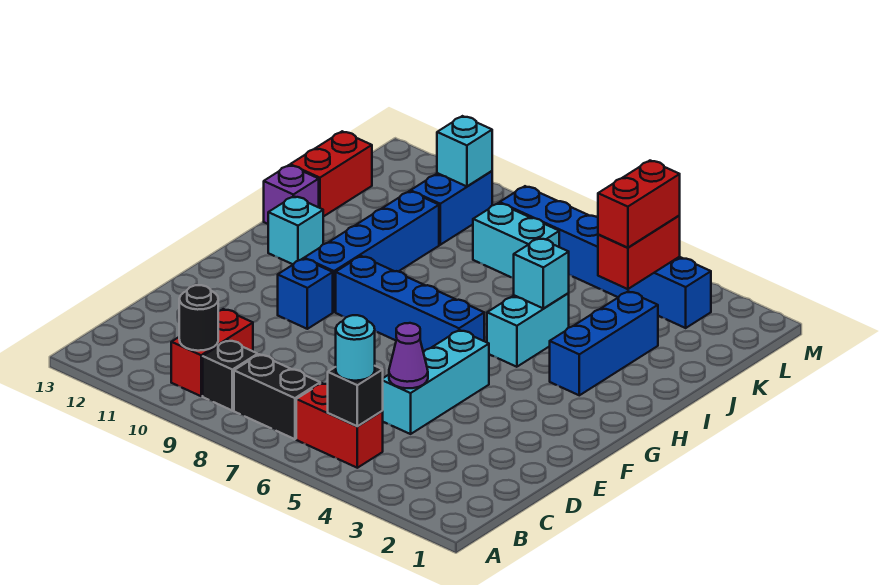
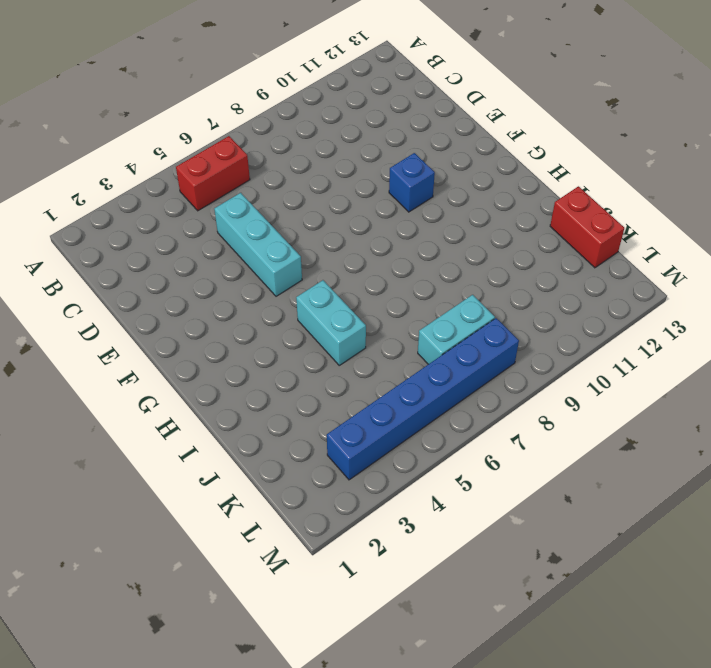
none -> black 1x2 brick [234,354,320,439]
none -> black 1x1 brick [203,340,258,410]
none -> red 1x2 brick [171,309,253,396]

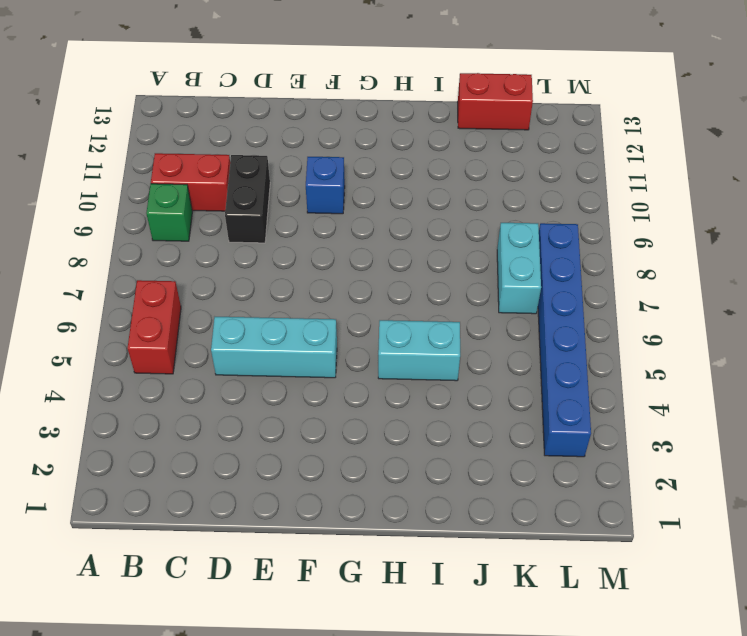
green 1x1 brick [146,184,192,241] -> black 1x1 brick [203,340,258,410]
black 1x2 brick [225,155,270,243] -> black 1x2 brick moved to [234,354,320,439]
none -> blue 1x4 brick [336,256,484,352]
none -> blue 1x4 brick [304,191,439,312]
none -> blue 1x3 brick [550,291,658,395]

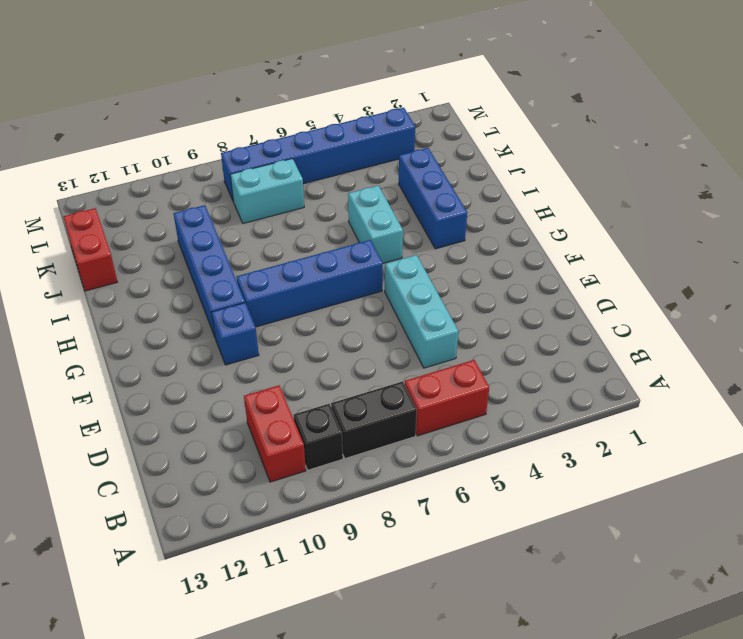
none -> cyan 1x1 brick [268,196,323,264]
none -> purple 1x1 brick [264,165,319,224]
none -> blue 1x2 brick [411,171,492,245]

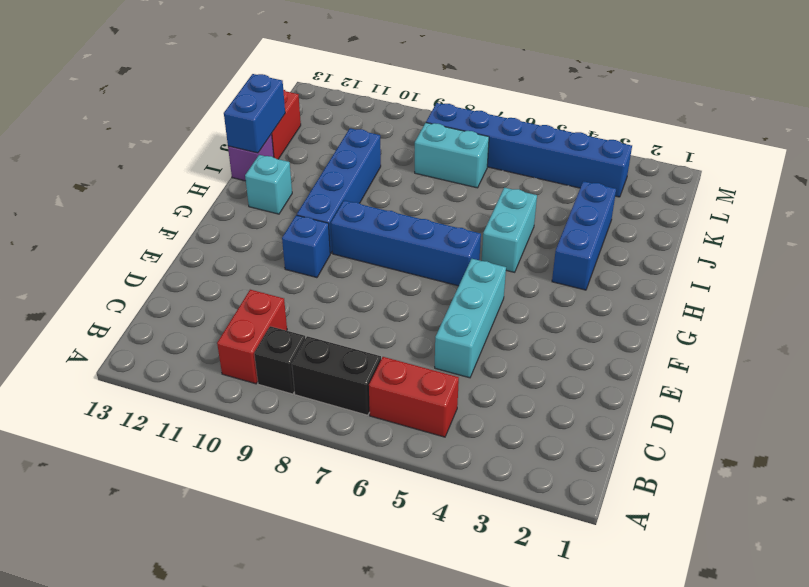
blue 1x2 brick [224,74,285,153] -> blue 1x2 brick moved to [411,171,492,245]
none -> black 1x1 brick [328,366,383,426]
none -> black 1x1 round brick [179,285,218,351]
none -> purple 1x1 cone [389,323,428,388]

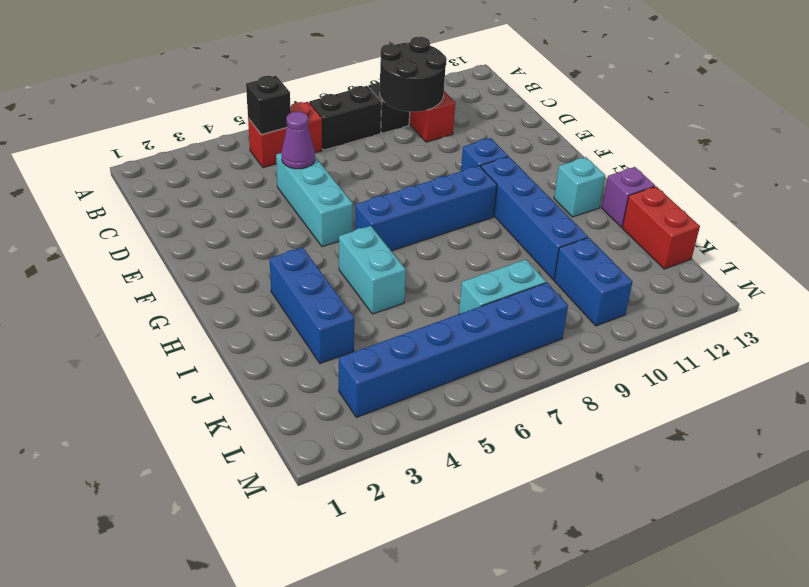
black 2x2 round brick [380,37,447,112] -> black 1x1 round brick [179,285,218,351]
none -> cyan 1x1 brick [514,238,569,308]
none -> red 1x2 brick [598,216,680,289]
none -> cyan 1x1 brick [437,116,492,186]

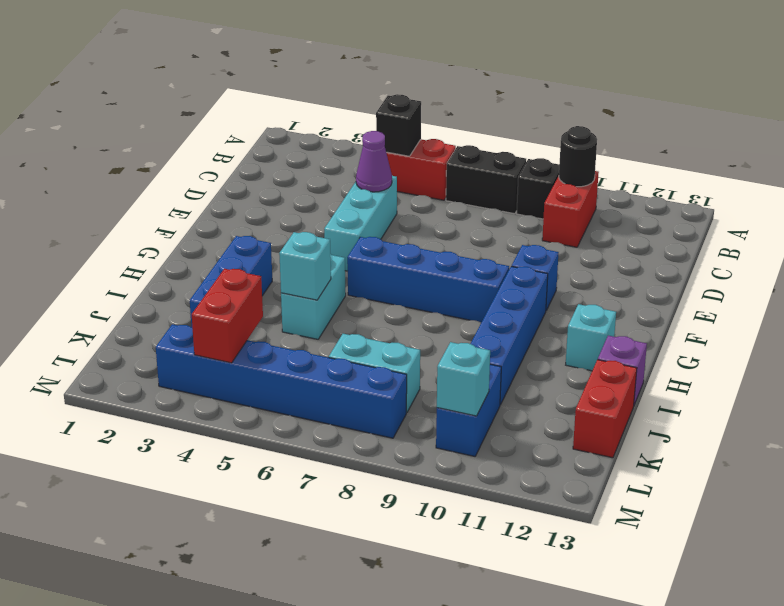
none -> cyan 1x1 round brick [336,315,375,381]
none -> red 1x2 brick [598,161,680,248]

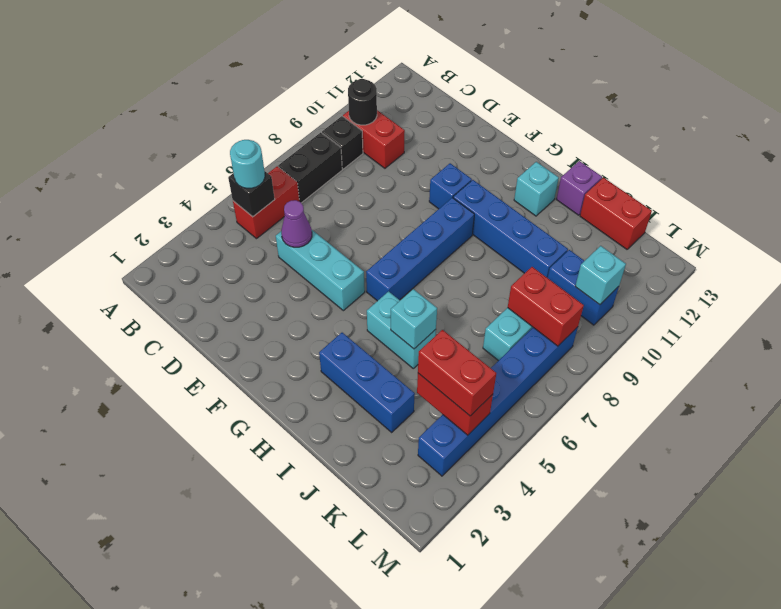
red 1x2 brick [508,267,584,346] -> none

